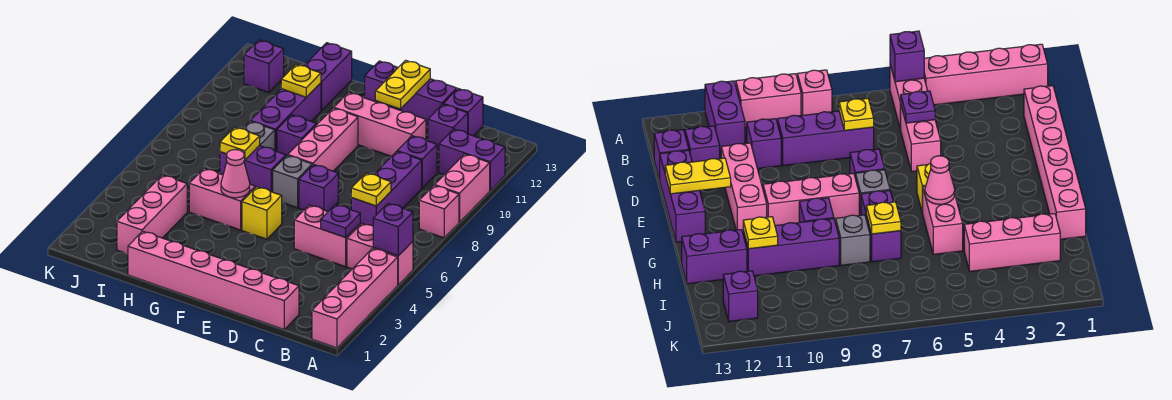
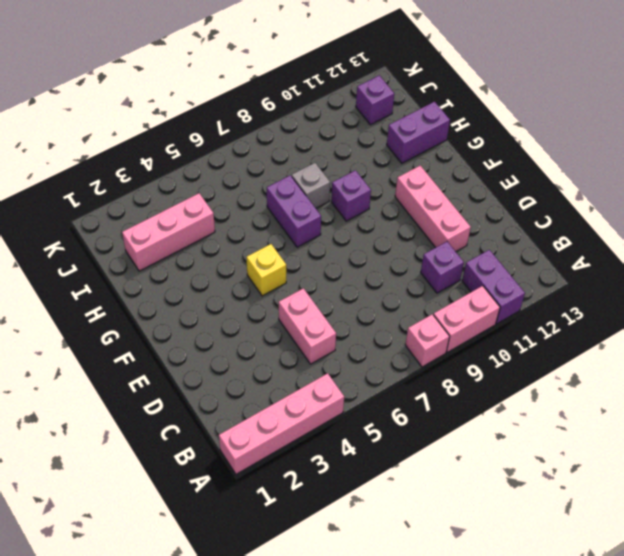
none -> pink 1x2 brick [347,224,413,285]
none -> pink 1x6 brick [128,231,299,329]
none -> purple 1x3 brick [351,151,422,226]
none -> purple 1x1 brick [428,104,468,152]

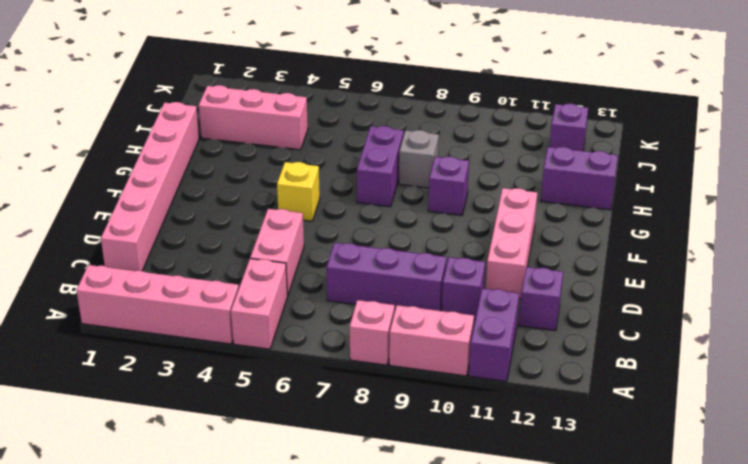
none -> purple 1x1 brick [444,89,483,136]
none -> purple 1x3 brick [365,61,457,127]
none -> purple 1x1 brick [299,165,338,211]
none -> grey 1x1 brick [273,155,312,208]

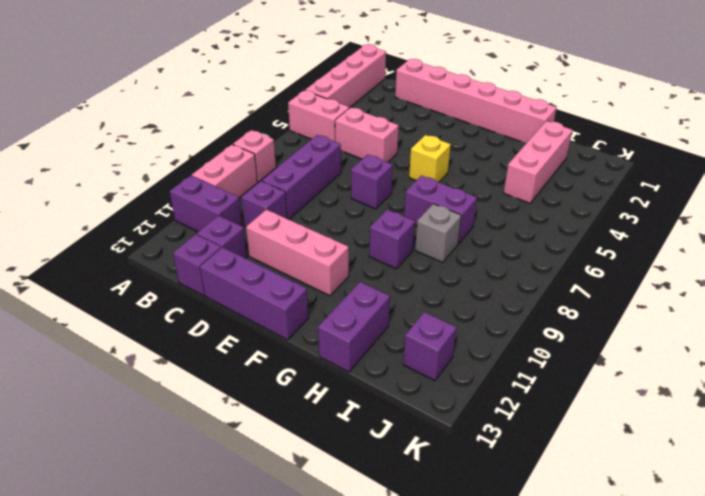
none -> grey 1x1 brick [273,155,312,208]
none -> pink 1x3 brick [288,108,358,171]
none -> pink 1x2 brick [189,169,255,230]
none -> purple 1x3 brick [251,83,321,152]

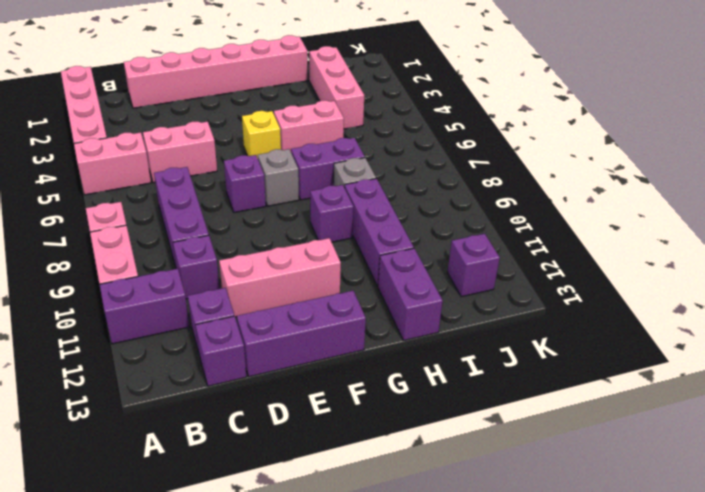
none -> pink 1x3 brick [288,108,358,171]
none -> purple 1x1 brick [373,203,413,256]
none -> purple 1x1 plate [321,205,360,237]
none -> yellow 1x1 plate [351,173,391,206]

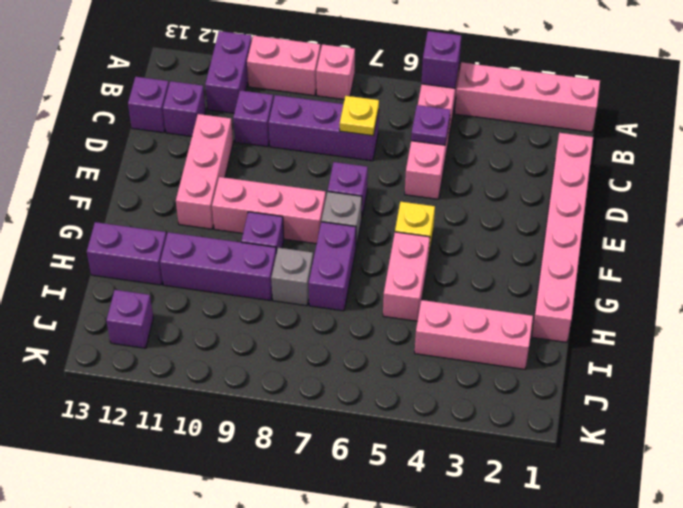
none -> purple 1x3 brick [365,61,457,127]
none -> yellow 1x2 plate [375,60,430,109]
none -> pink 1x1 cone [221,149,250,198]
none -> yellow 1x1 plate [220,127,260,160]

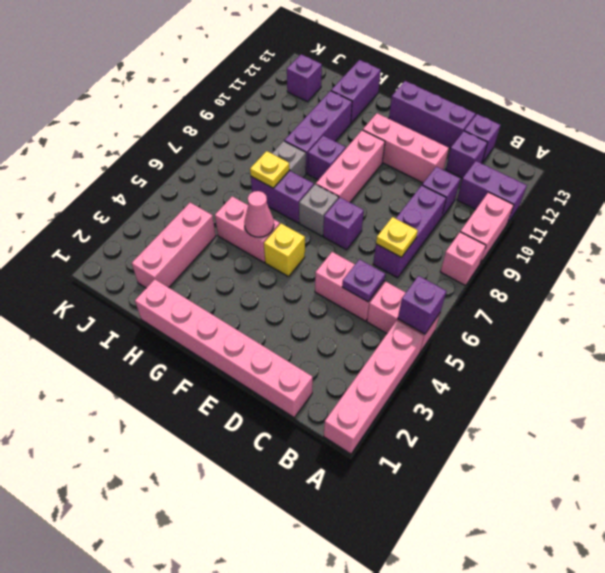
none -> yellow 1x2 plate [375,60,430,109]
none -> yellow 1x1 plate [281,64,321,97]

